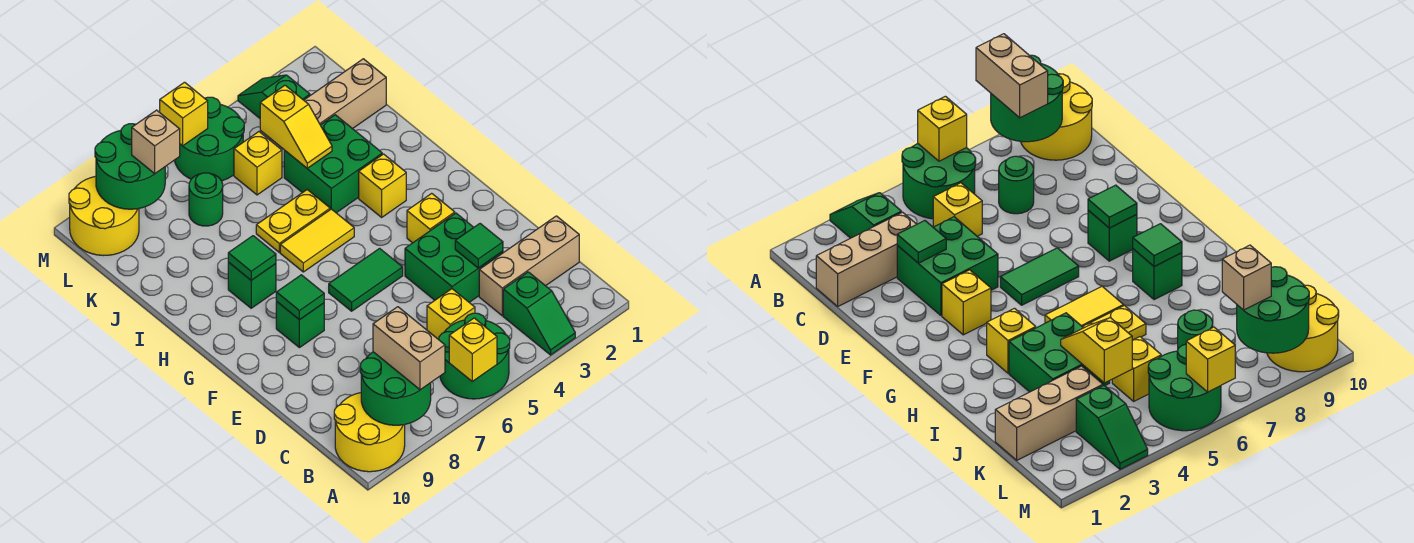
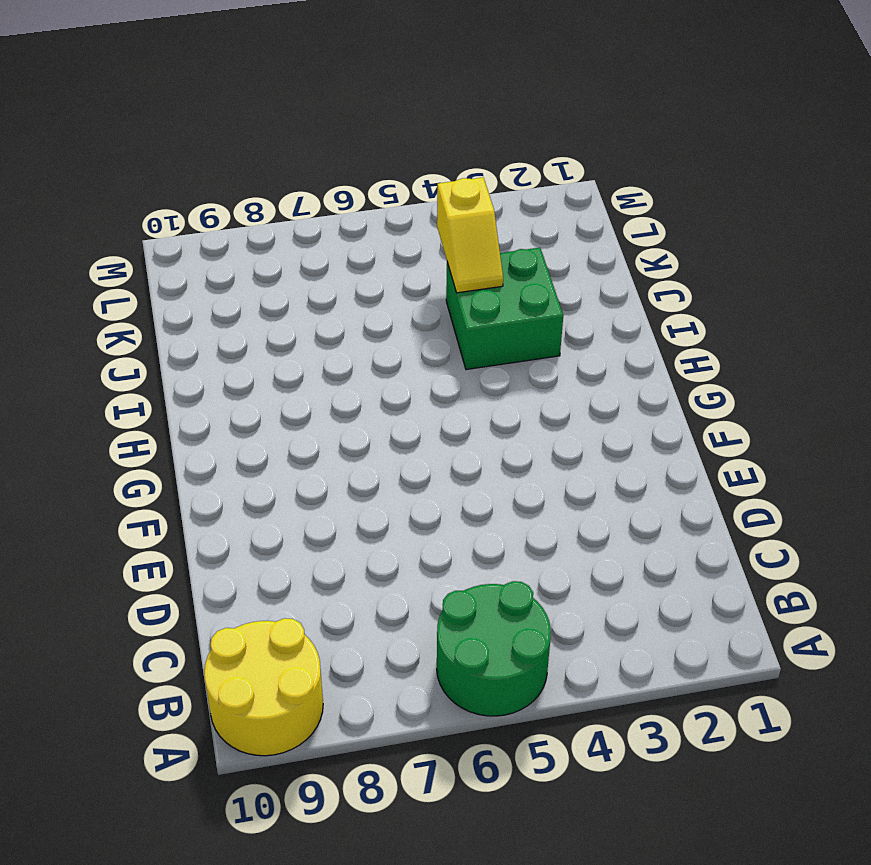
none -> green 1x2 slope [503,272,575,355]
none -> tan 1x3 brick [479,216,579,316]
none -> yellow 1x1 brick [427,289,475,340]
none -> green 1x1 round brick [999,156,1034,214]

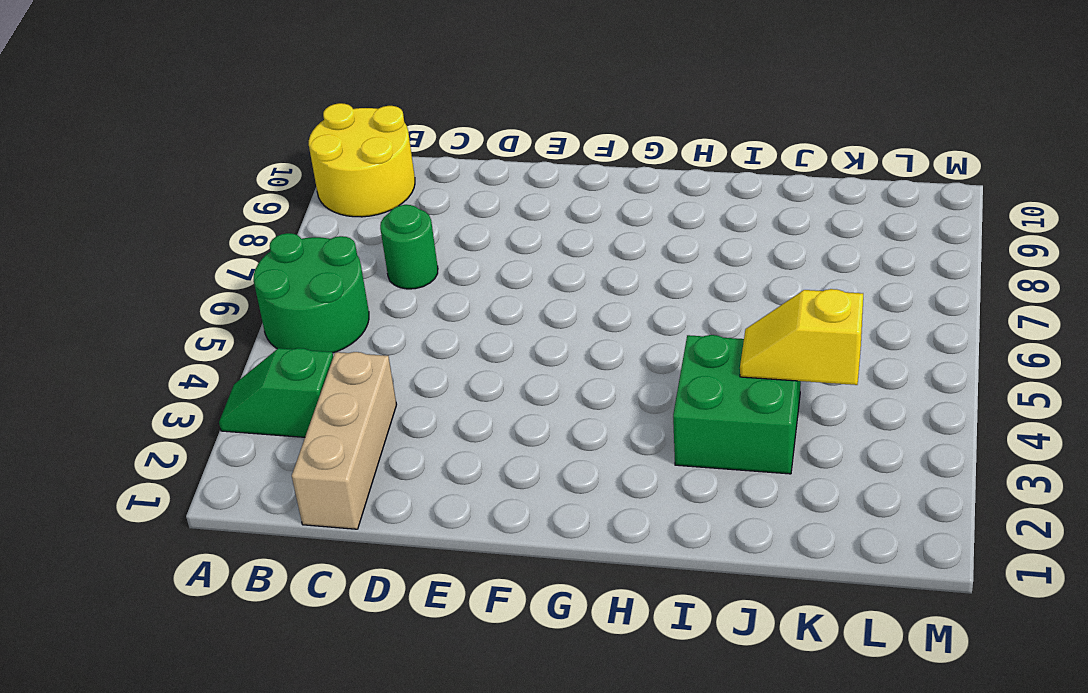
none -> yellow 1x1 brick [427,289,475,340]
none -> green 2x2 brick [405,213,503,302]
none -> yellow 1x1 brick [407,193,455,243]
none -> green 1x2 tile [329,248,403,311]

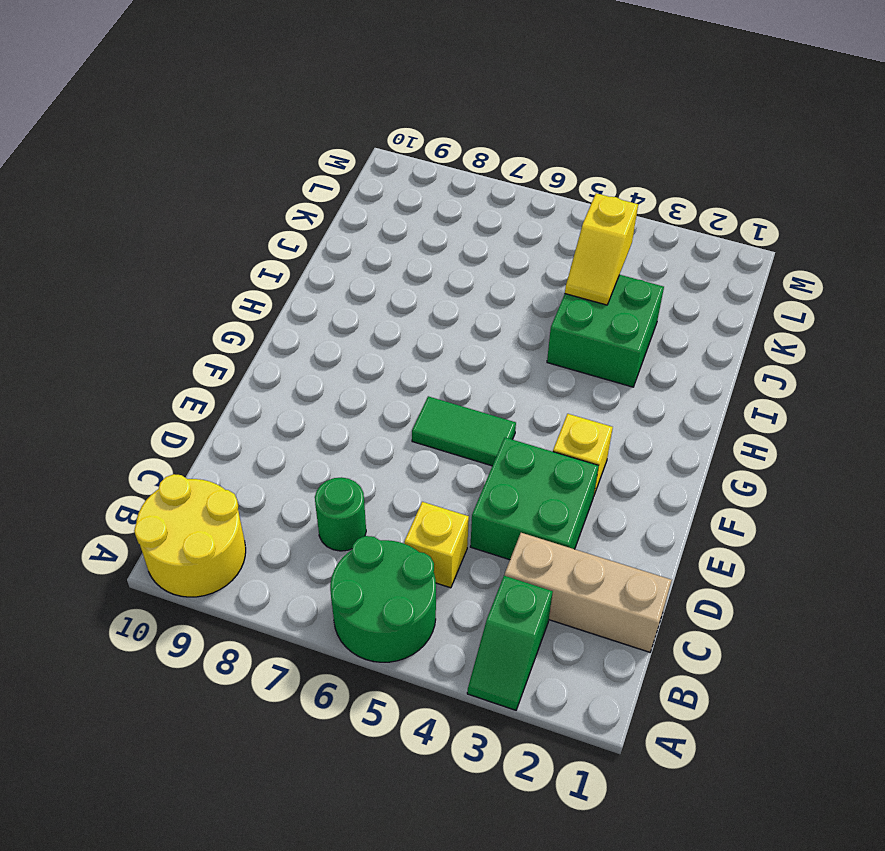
none -> green 1x1 brick [276,302,324,348]
none -> yellow 1x1 brick [359,154,406,217]
none -> yellow 1x2 tile [280,209,354,272]
none -> green 1x1 brick [228,262,276,308]

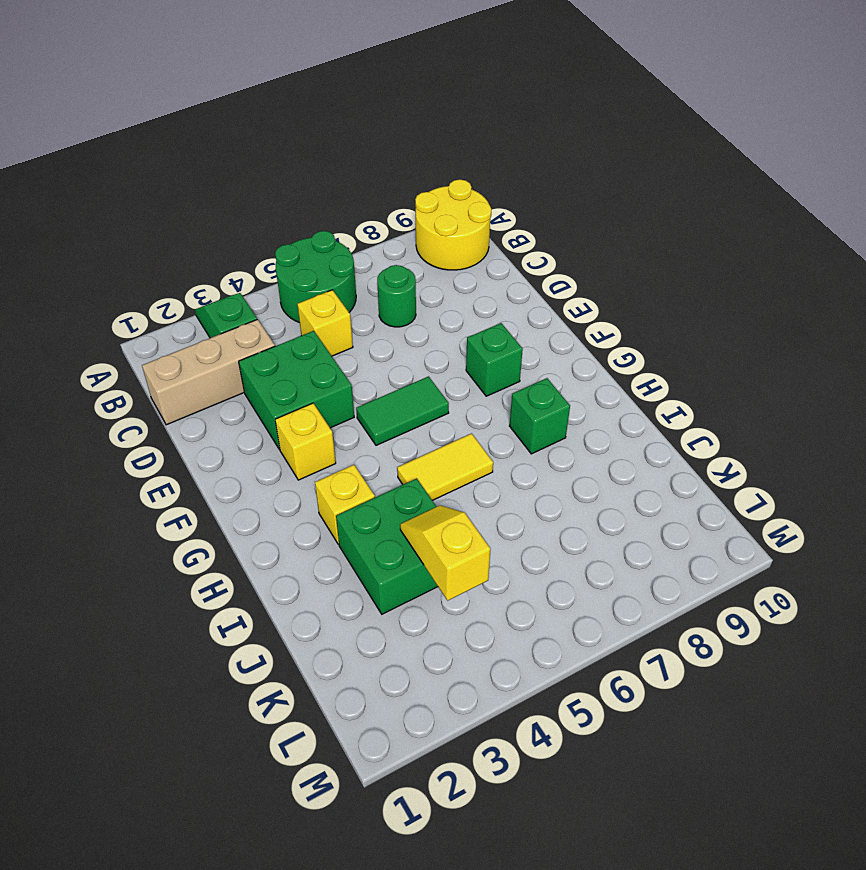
none -> yellow 1x2 plate [256,190,330,252]
none -> tan 1x3 brick [304,59,386,129]
none -> yellow 1x1 brick [234,132,282,195]
none -> green 1x1 round brick [189,173,223,226]

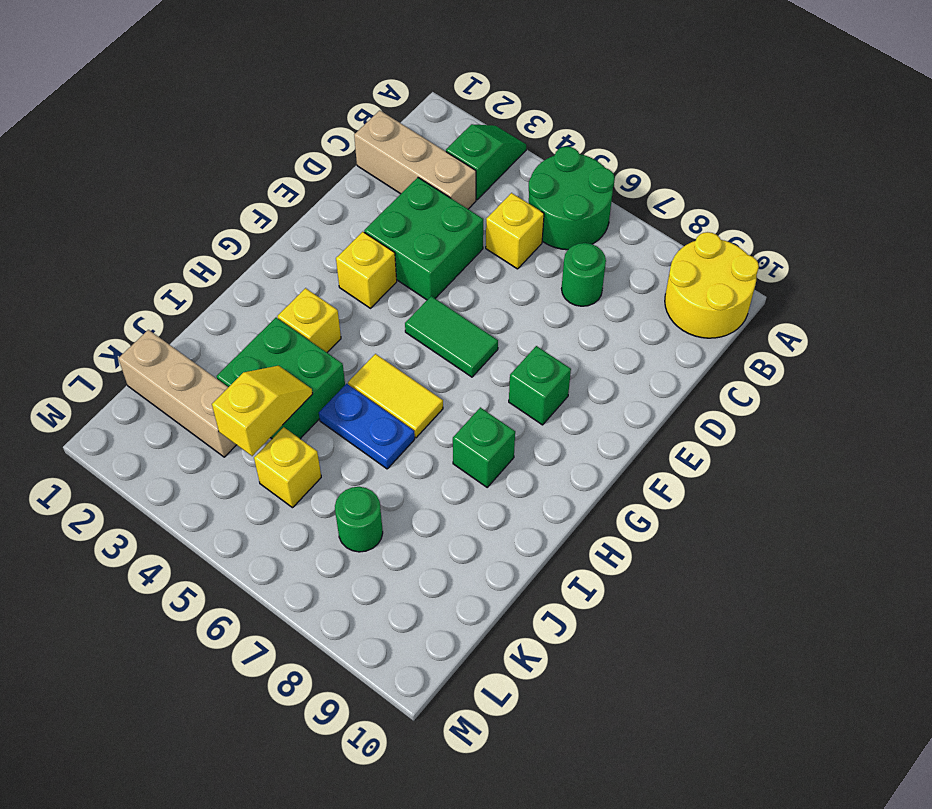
blue 1x2 plate [319,384,415,469] -> yellow 1x2 plate [256,190,330,252]
none -> green 1x2 slope [238,75,310,118]
none -> green 2x2 round brick [175,97,244,181]
none -> yellow 2x2 round brick [69,176,139,256]
none -> yellow 1x1 brick [449,318,497,381]

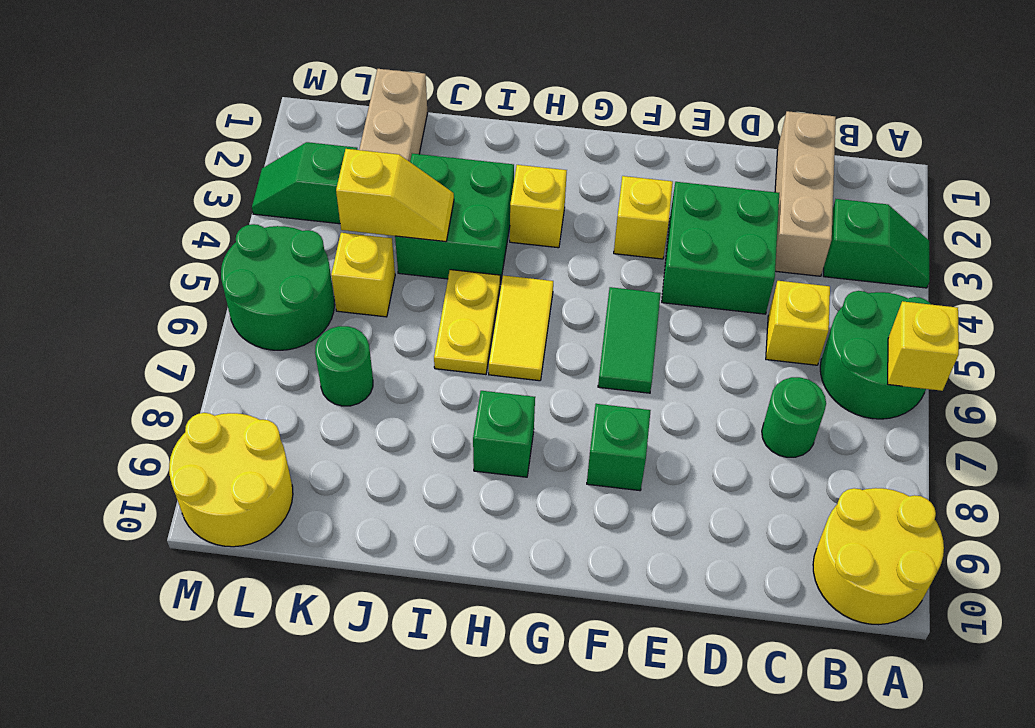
none -> green 2x2 round brick [360,352,431,425]
none -> green 1x1 tile [455,224,503,268]
none -> green 1x1 tile [276,275,324,320]
none -> green 1x1 tile [228,236,276,280]

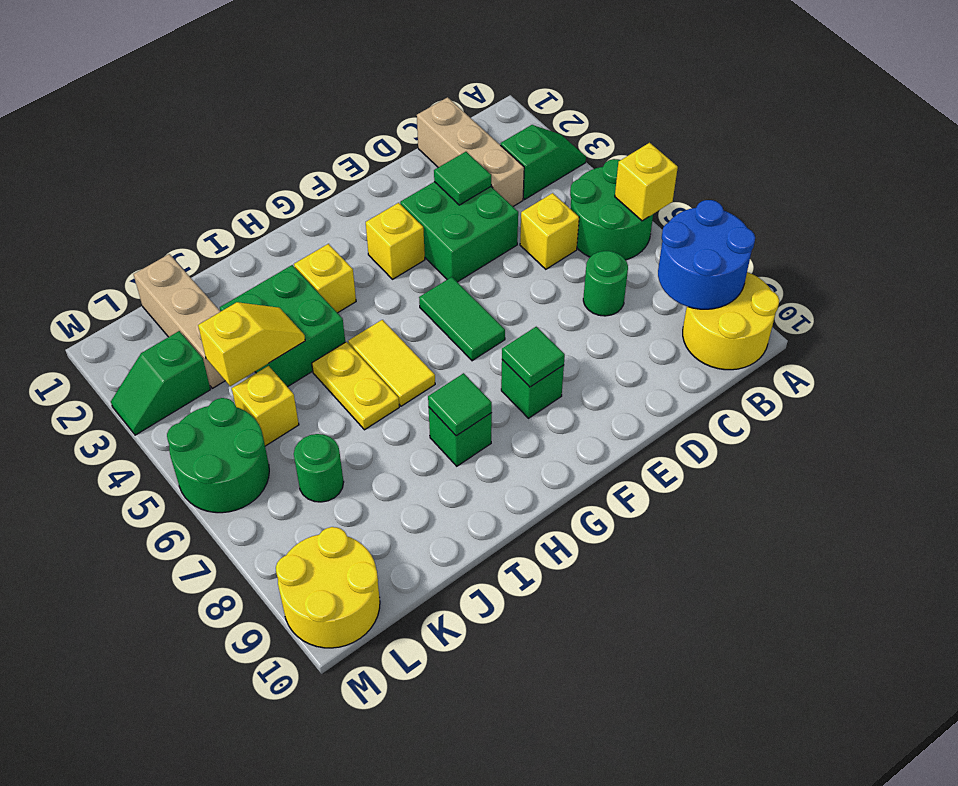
blue 2x2 round brick [658,200,755,309] -> green 2x2 round brick [360,352,431,425]
none -> green 2x2 round brick [95,124,165,209]
none -> yellow 1x1 brick [160,82,208,146]
none -> tan 1x2 brick [373,307,445,390]
none -> tan 1x1 brick [132,110,180,173]

